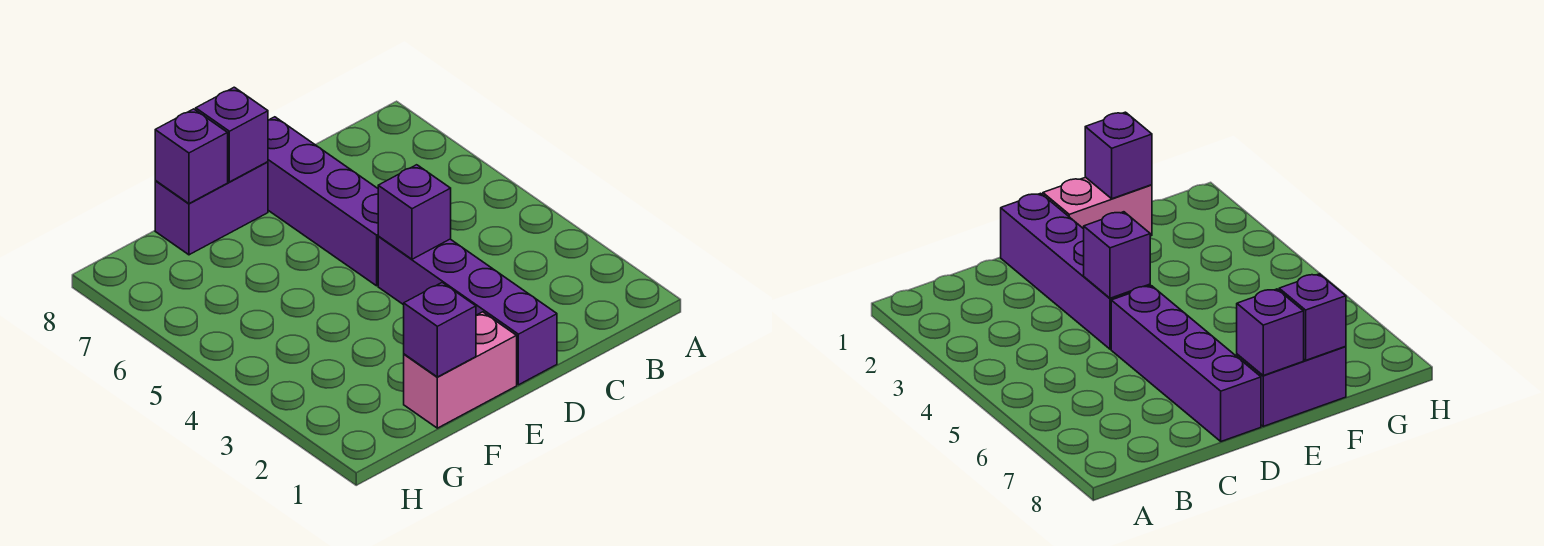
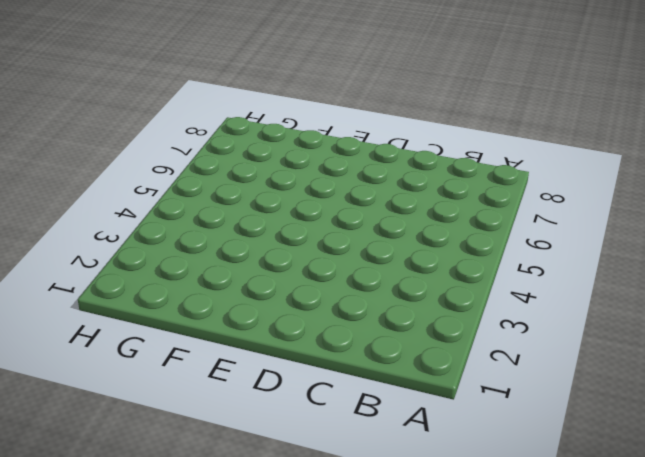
none -> purple 1x4 brick [378,237,557,385]
none -> purple 1x4 brick [268,117,379,286]

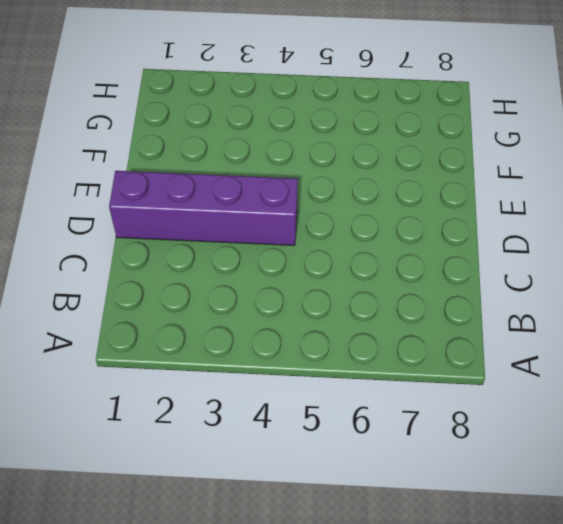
none -> purple 1x4 brick [268,117,379,286]
none -> pink 1x2 brick [404,312,517,428]

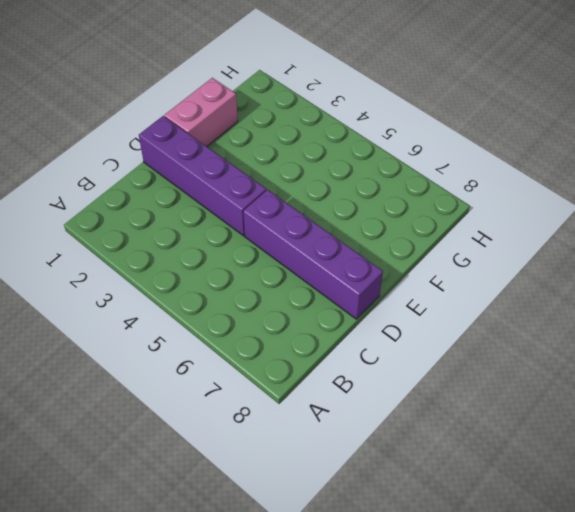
none -> purple 1x2 brick [155,162,268,255]
none -> purple 1x1 brick [378,165,451,259]

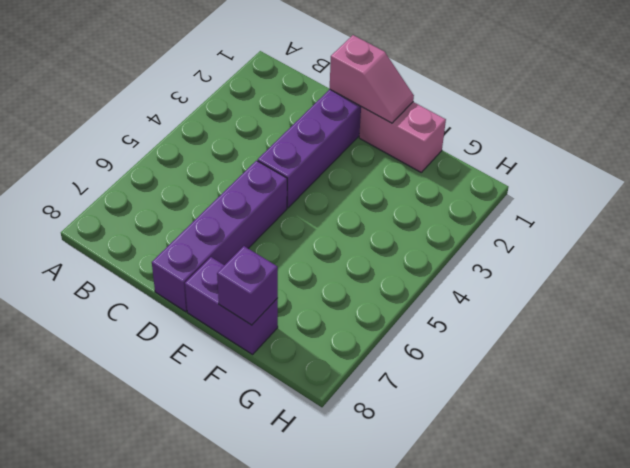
pink 1x2 slope [330,35,414,123] -> none
none -> purple 1x1 brick [378,165,451,259]
none -> purple 1x1 brick [196,87,268,182]

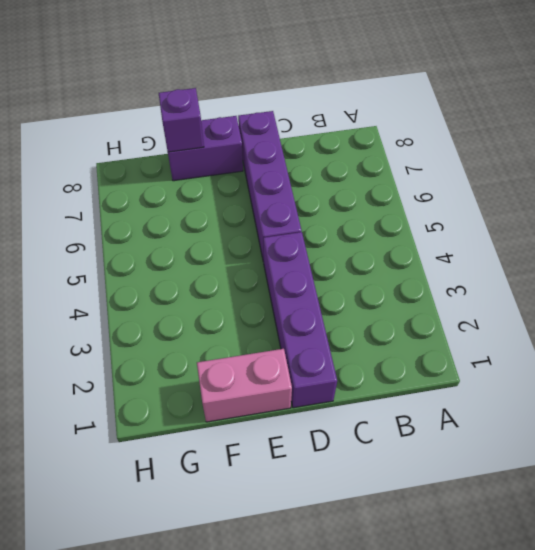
none -> purple 1x1 brick [378,165,451,259]
none -> purple 1x1 brick [196,87,268,182]

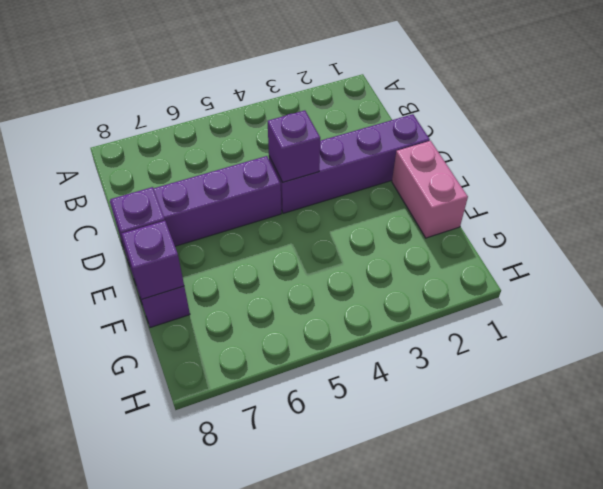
none -> purple 1x1 brick [404,282,476,377]

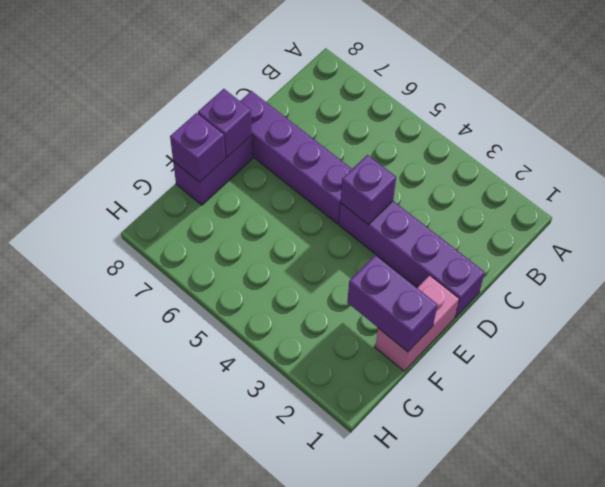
purple 1x2 brick [347,255,438,352] -> purple 1x1 brick [404,282,476,377]

